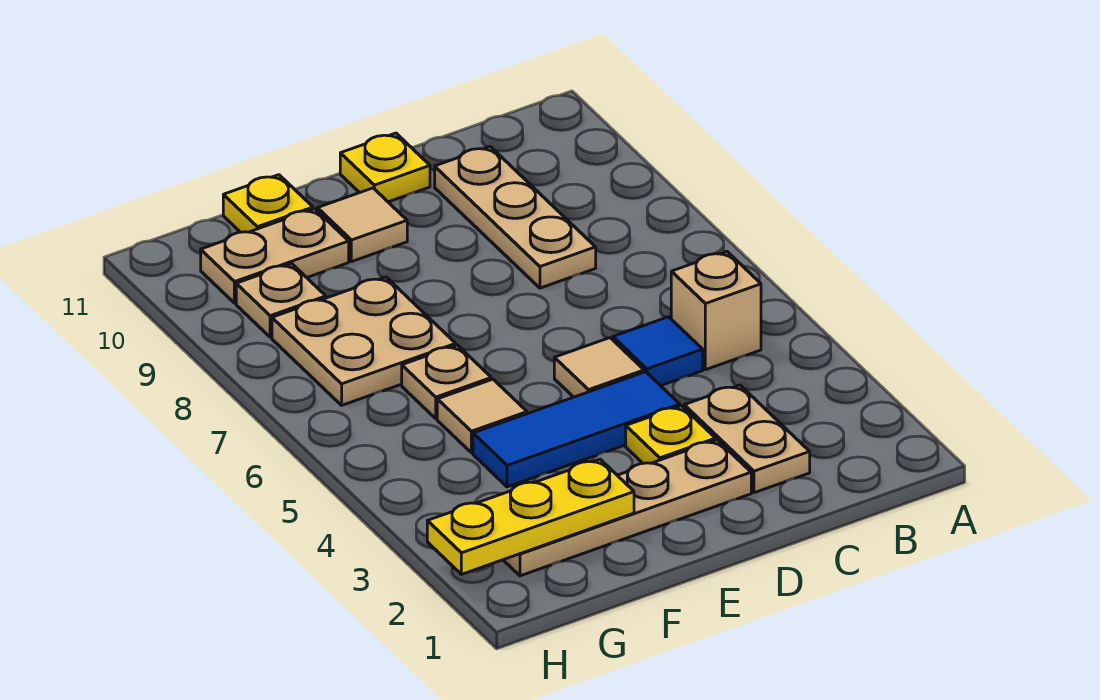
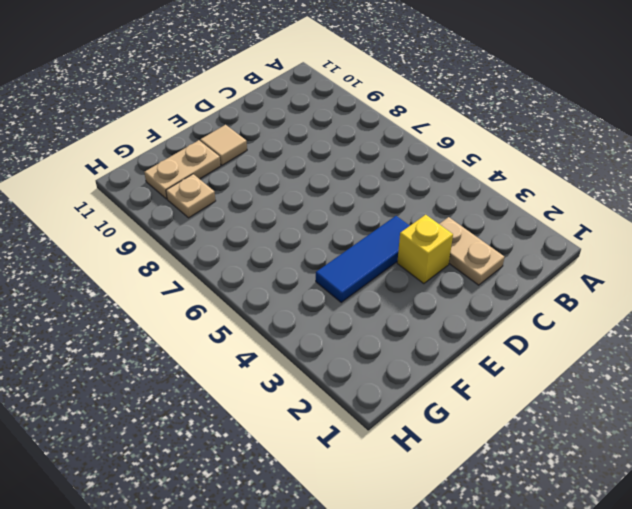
yellow 1x1 brick [397,215,453,284] -> yellow 1x1 plate [626,406,715,463]
none -> tan 1x1 brick [671,252,761,370]
none -> blue 1x1 tile [613,317,703,386]
none -> tan 1x3 plate [435,147,596,288]

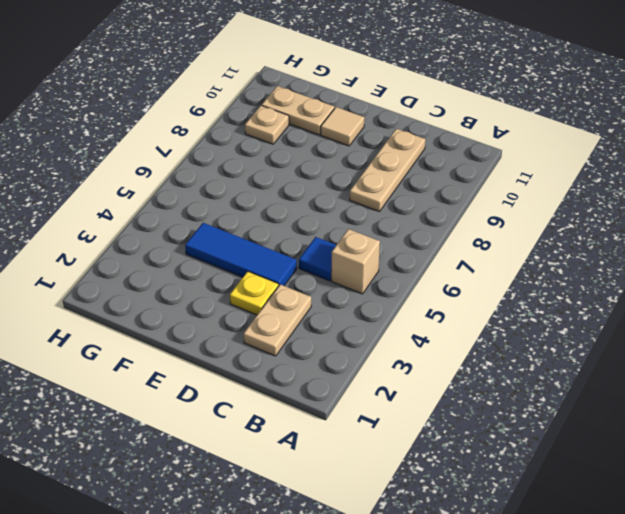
none -> tan 1x4 plate [504,440,751,576]
none -> tan 1x1 tile [554,338,644,397]
none -> yellow 1x1 plate [340,133,430,202]

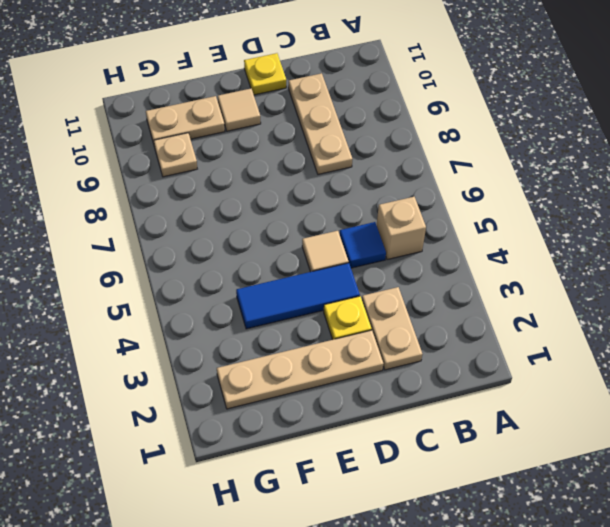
none -> tan 1x1 tile [437,379,527,453]
none -> tan 1x1 plate [402,345,491,419]
none -> tan 2x2 plate [272,277,456,405]

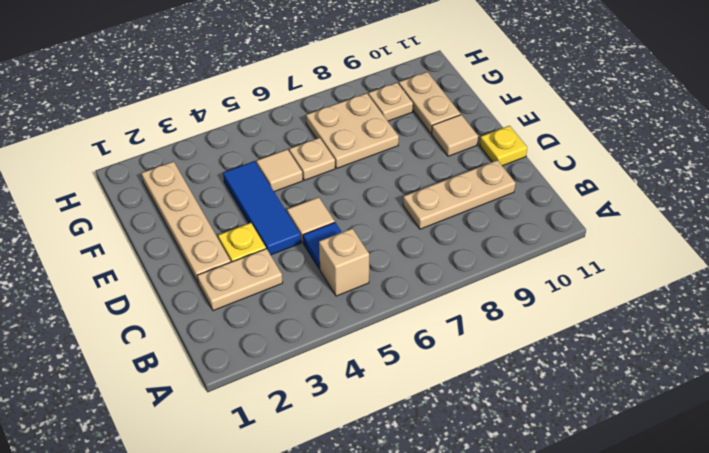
none -> yellow 1x1 plate [223,175,313,232]
none -> yellow 1x3 plate [427,459,634,574]

